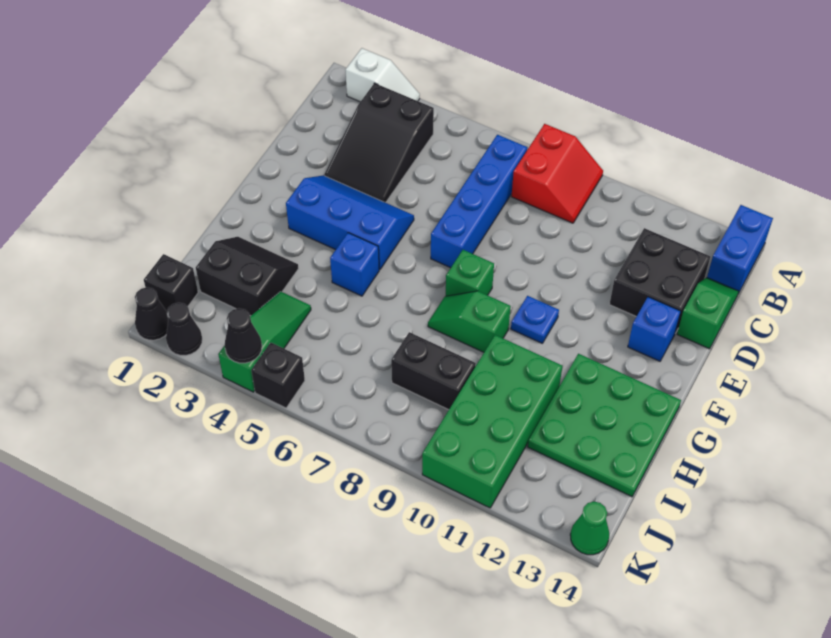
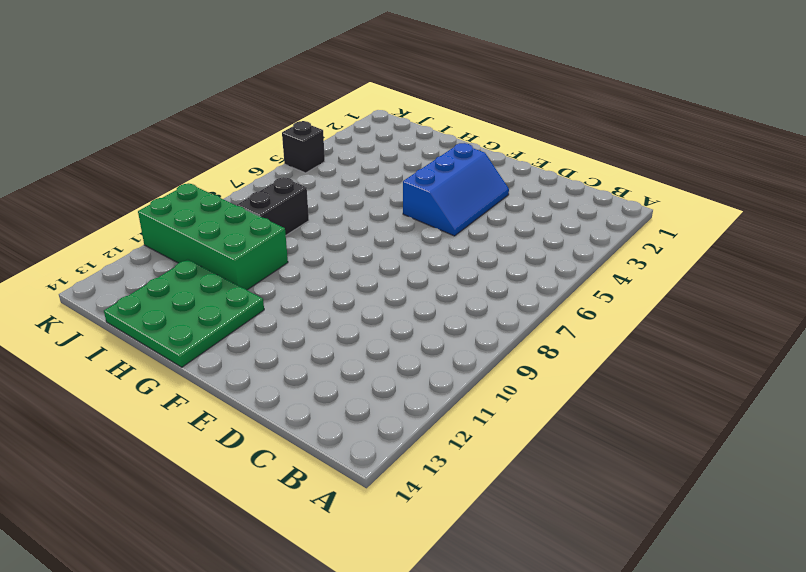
none -> white 1x2 slope [346,48,420,102]
none -> red 2x2 slope [511,124,603,223]
none -> blue 1x2 brick [707,205,773,294]

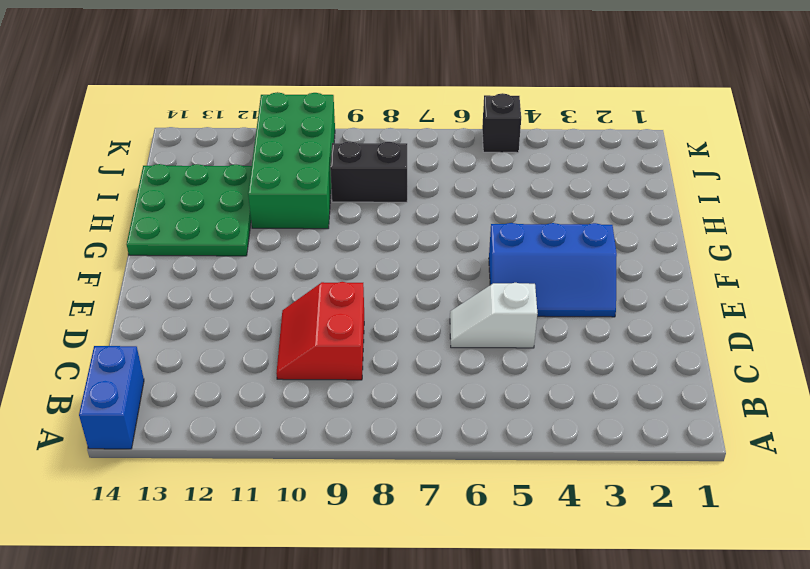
red 2x2 slope [276,282,364,380] -> red 2x2 slope moved to [511,124,603,223]
white 1x2 slope [450,283,538,348] -> white 1x2 slope moved to [346,48,420,102]
none -> black 2x3 slope [324,83,434,203]
none -> blue 1x4 brick [431,135,527,268]
none -> black 2x2 brick [609,228,710,333]

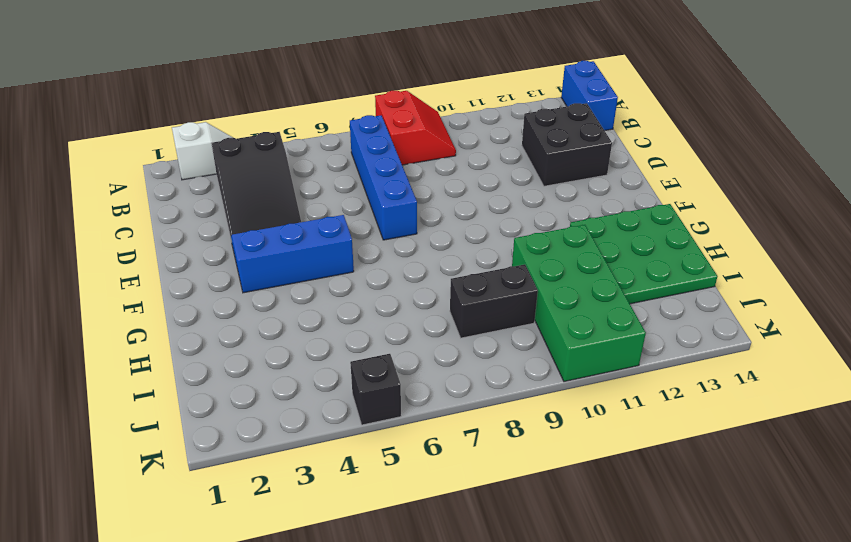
none -> green 1x2 slope [677,277,739,349]
none -> blue 1x1 brick [628,297,681,361]
none -> green 1x1 brick [446,250,494,296]

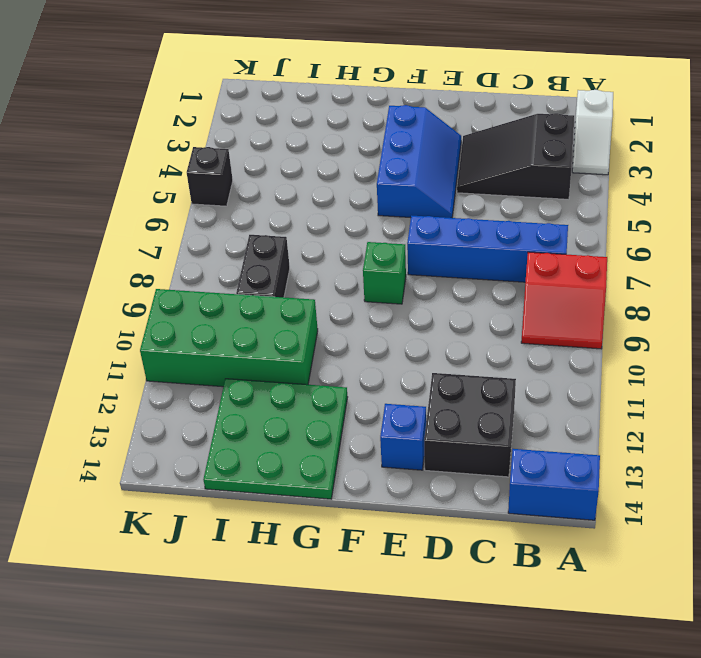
none -> green 1x2 slope [677,277,739,349]
none -> blue 1x1 plate [511,296,559,343]
none -> blue 1x1 brick [330,233,379,296]

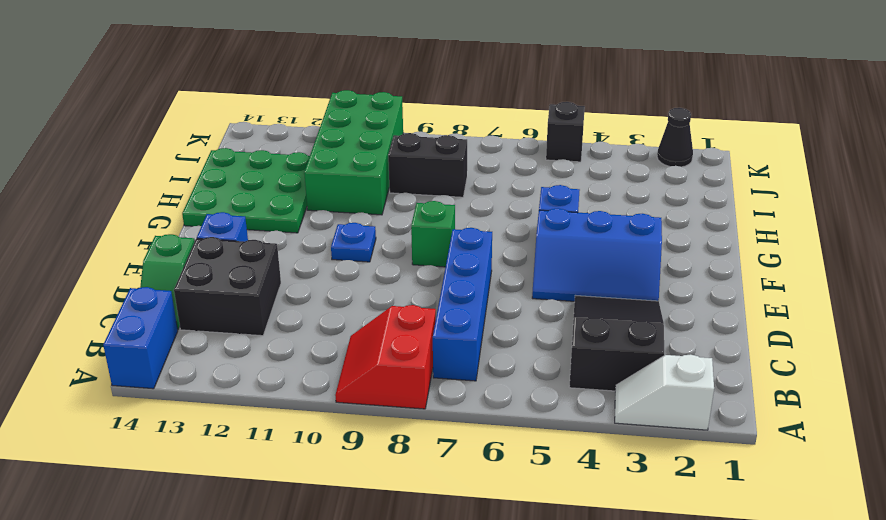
none -> green 1x2 slope [428,291,511,352]
none -> black 2x2 slope [196,237,298,316]
none -> green 1x3 slope [218,291,311,392]

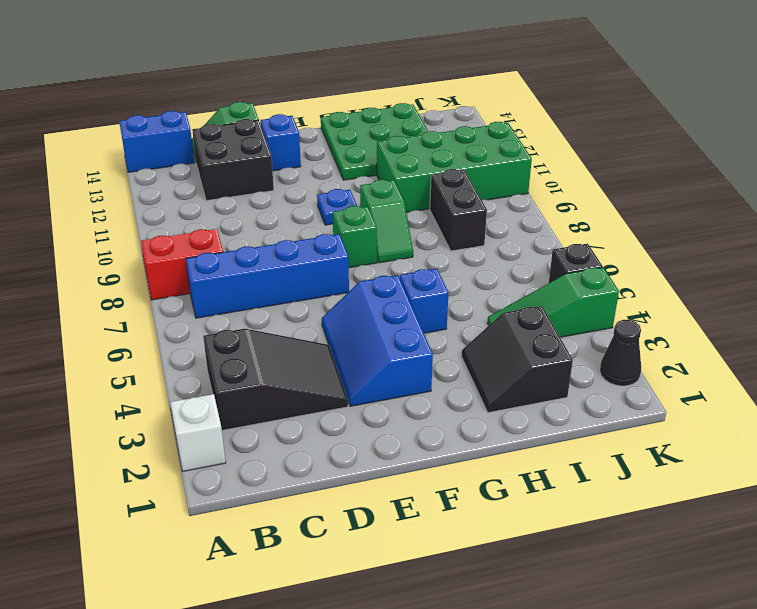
none -> black 1x1 brick [144,254,198,311]
none -> black 1x1 cone [135,287,168,340]
none -> green 1x1 cone [570,502,609,555]

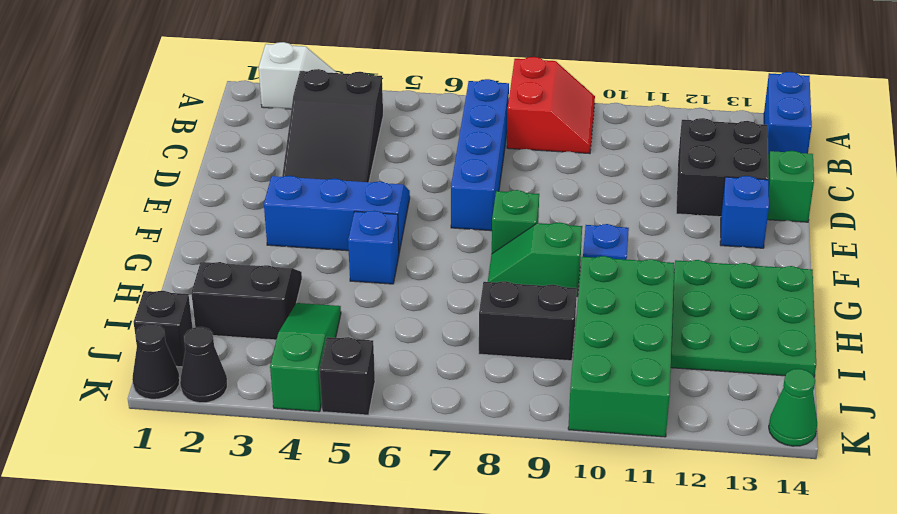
none -> black 1x1 cone [225,308,262,363]

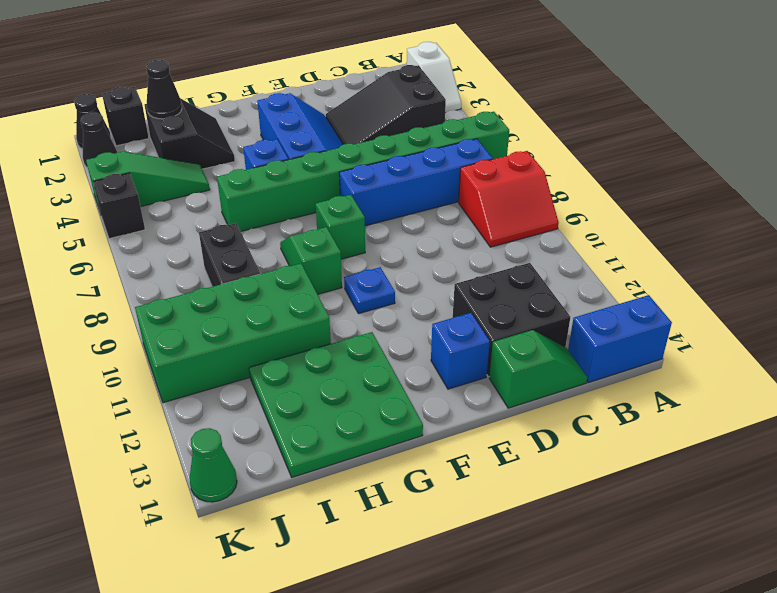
green 1x8 brick [217,112,509,231] -> none
black 1x1 cone [146,60,182,119] -> black 1x1 cone moved to [225,308,262,363]

